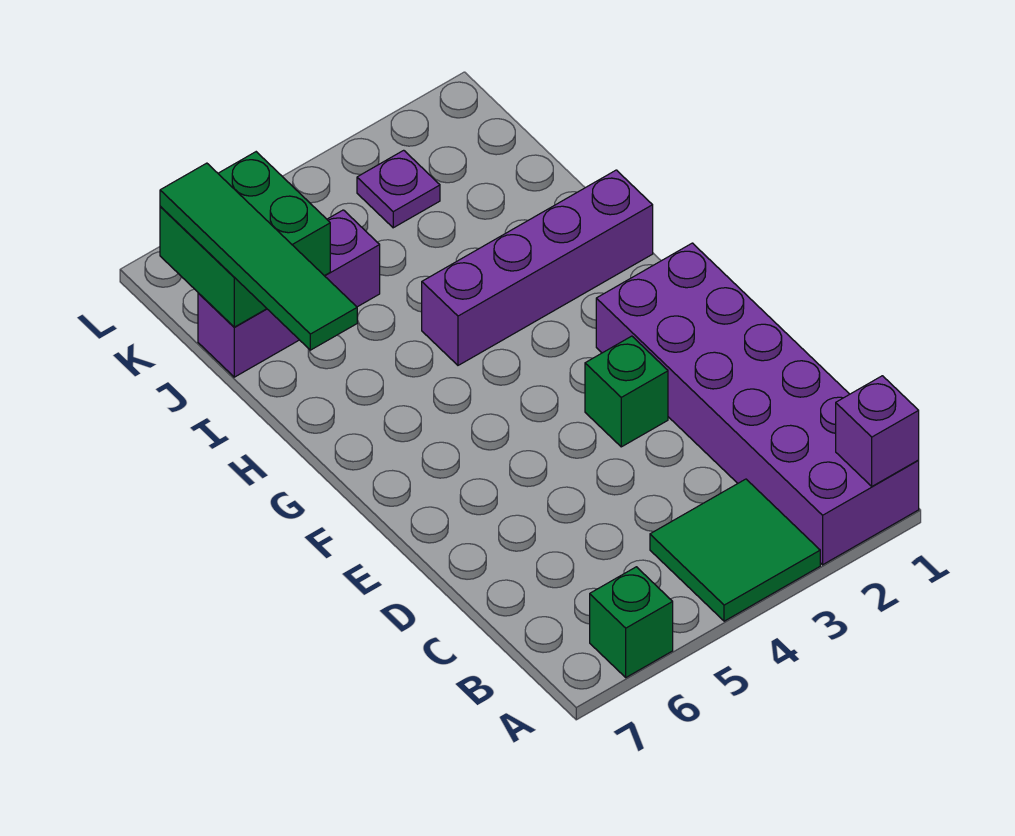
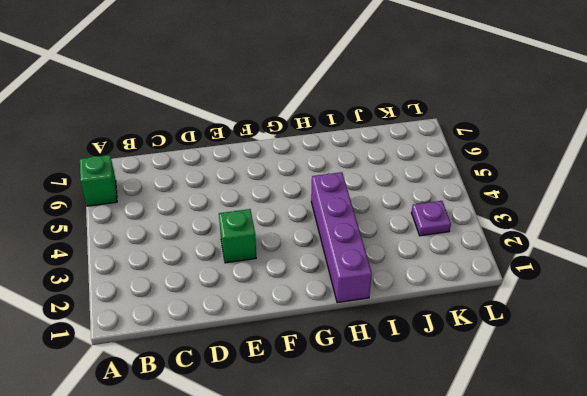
none -> purple 2x6 brick [596,243,919,565]
none -> green 2x2 tile [650,479,820,621]

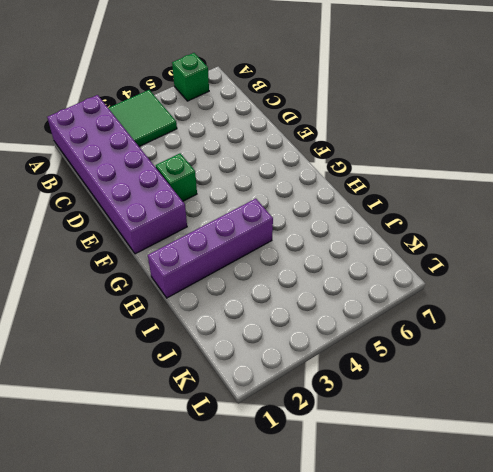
none -> purple 1x3 brick [198,210,380,377]
none -> purple 1x1 plate [357,150,440,228]

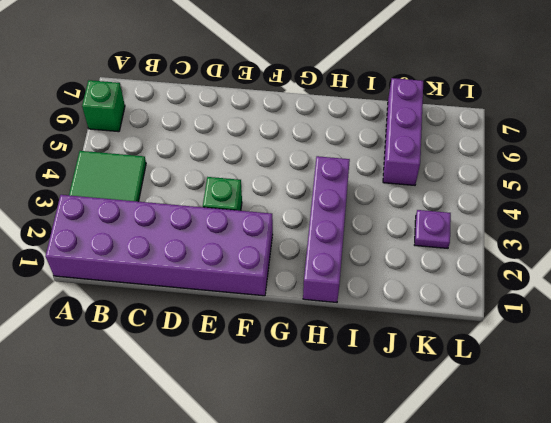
none -> purple 1x1 brick [836,376,919,486]
none -> green 2x2 brick [160,152,330,327]

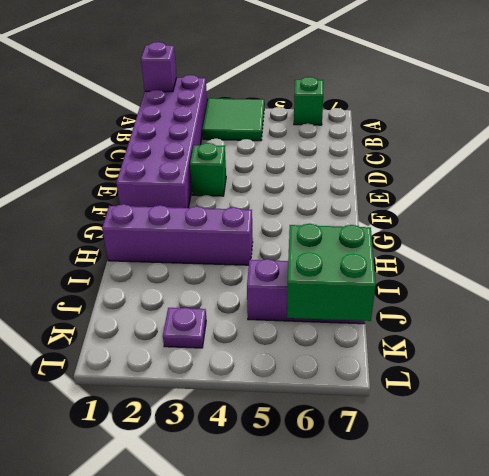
none -> green 1x4 tile [160,163,357,350]

